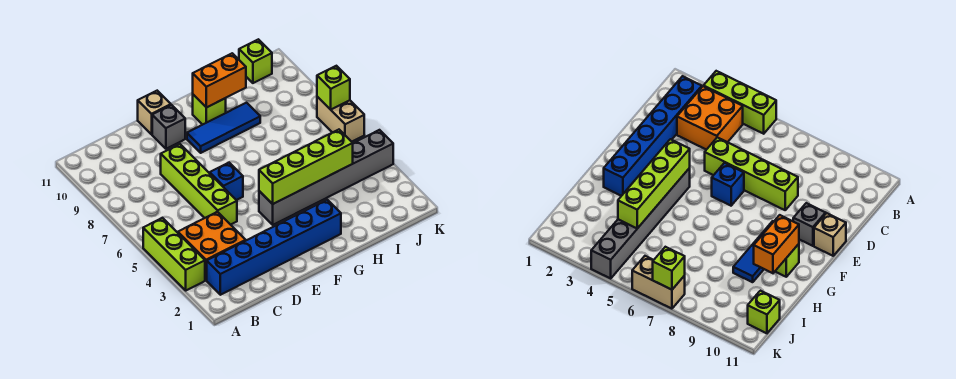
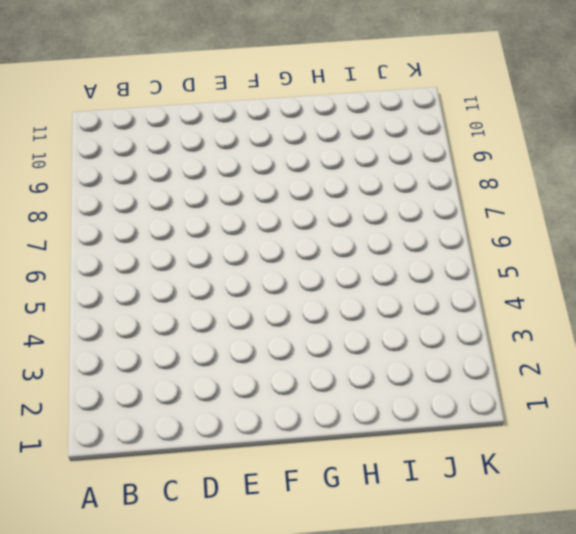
none -> lime 1x3 brick [143,218,205,290]
none -> blue 1x6 brick [207,200,341,295]
none -> orange 2x2 brick [178,212,246,280]

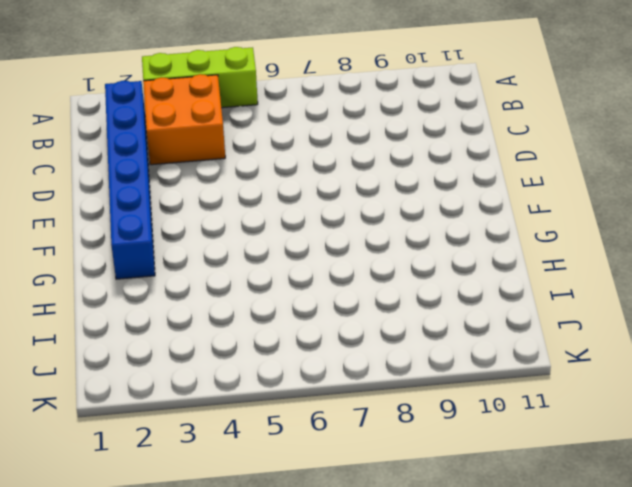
none -> lime 1x4 brick [161,144,237,225]
none -> blue 1x1 brick [210,163,243,200]
none -> grey 1x1 brick [152,105,185,149]

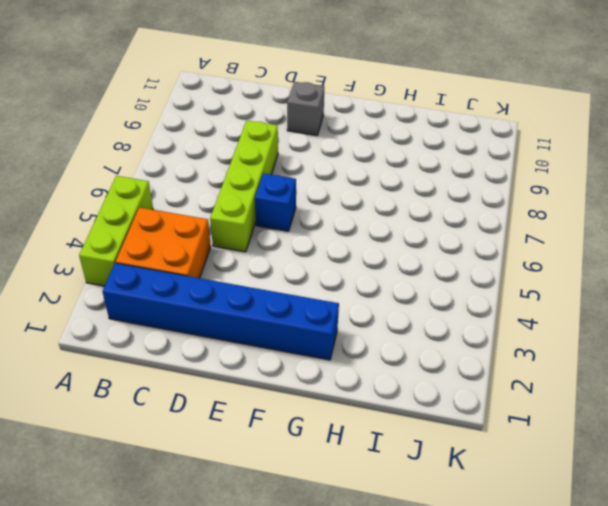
none -> tan 1x1 brick [138,91,171,134]
none -> grey 1x6 brick [259,130,393,225]
none -> blue 1x3 tile [187,103,260,153]

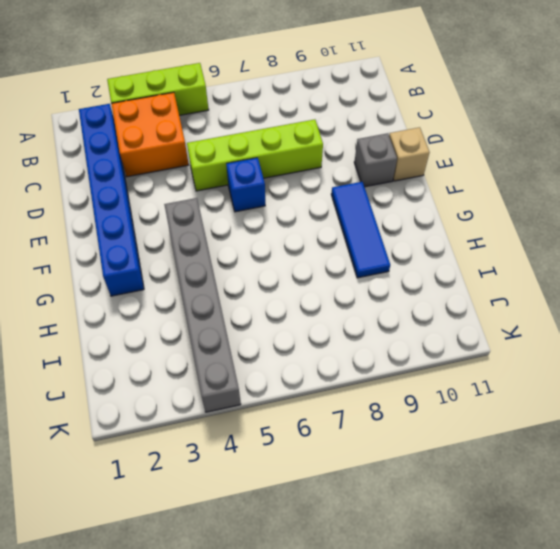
none -> lime 1x1 brick [193,95,226,125]
none -> lime 1x1 brick [239,39,272,83]
none -> tan 1x2 brick [317,97,364,142]

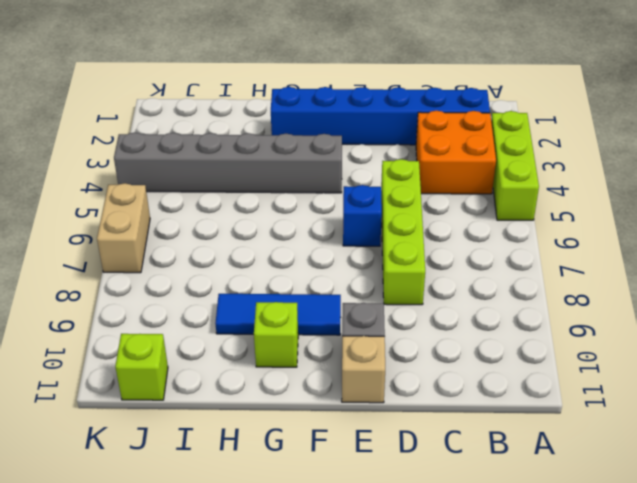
none -> lime 1x4 brick [259,130,353,204]
none -> orange 1x2 brick [193,53,246,108]
none -> lime 1x1 brick [317,66,350,110]

